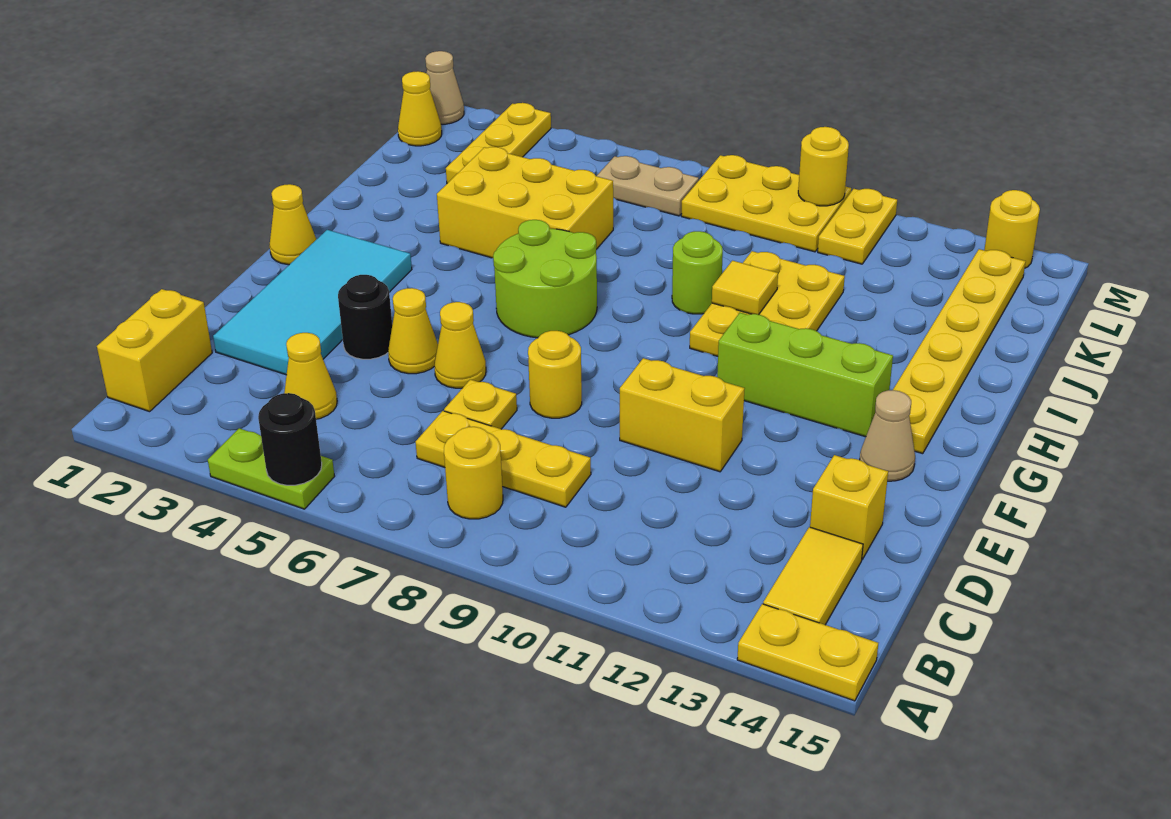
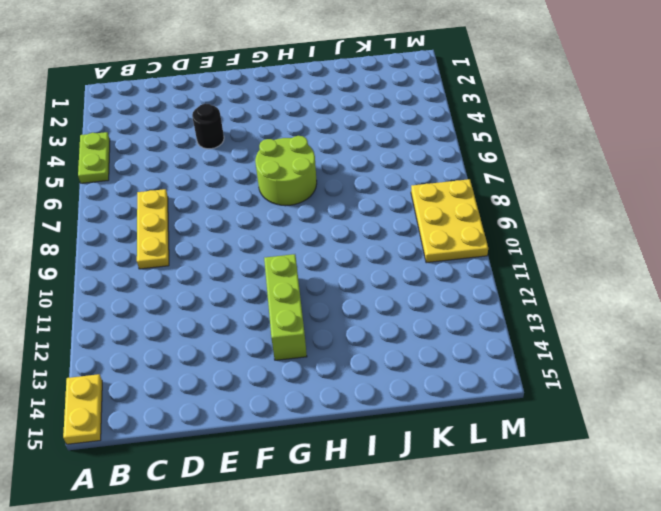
none -> yellow 1x2 brick [97,289,212,412]
none -> yellow 1x1 round brick [444,427,503,519]
none -> yellow 1x2 tile [763,527,863,625]
none -> yellow 1x1 cone [284,333,337,419]

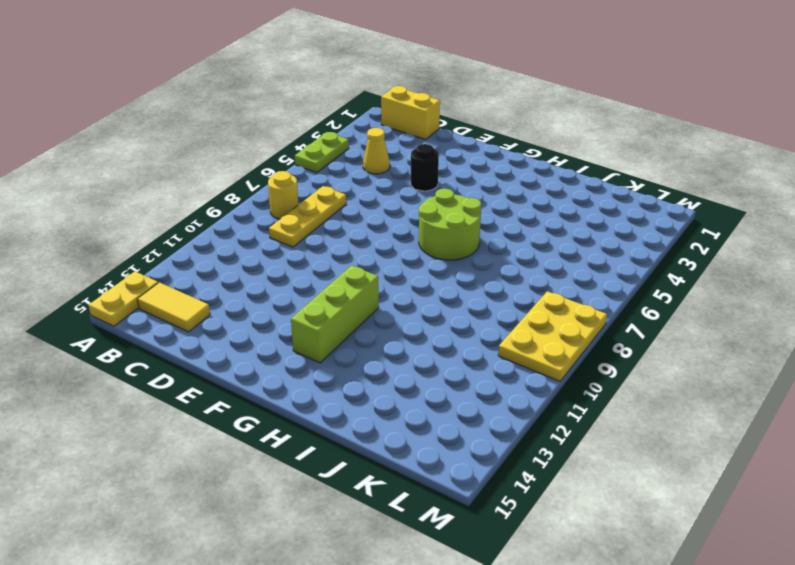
none -> cyan 2x4 tile [213,230,412,375]
none -> yellow 1x1 plate [444,379,517,429]
none -> yellow 1x1 brick [810,455,888,559]
none -> yellow 1x1 cone [388,288,438,374]

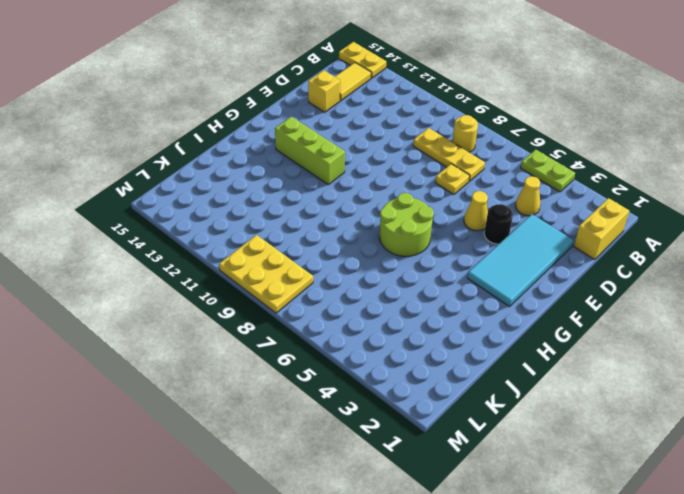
none -> yellow 1x1 cone [434,302,486,388]
none -> yellow 1x1 round brick [528,331,582,418]
none -> yellow 1x2 brick [620,358,745,472]
none -> tan 1x1 cone [860,390,915,481]

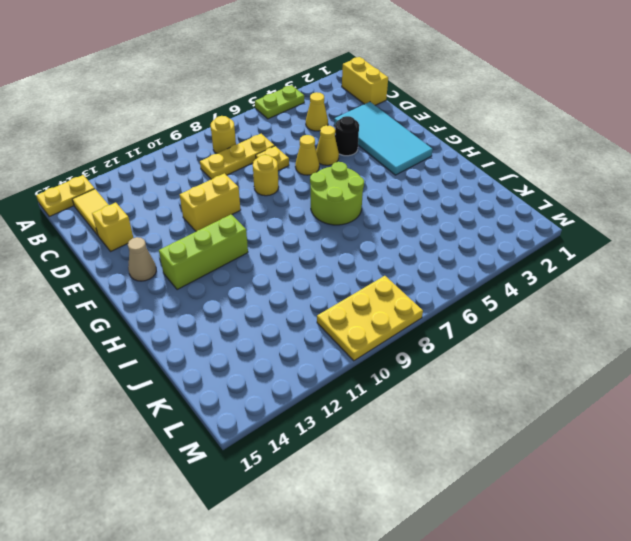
none -> yellow 1x1 cone [269,184,316,265]
none -> yellow 1x6 plate [893,249,1026,454]
none -> yellow 2x3 plate [690,251,845,356]
none -> yellow 2x3 brick [437,147,613,258]

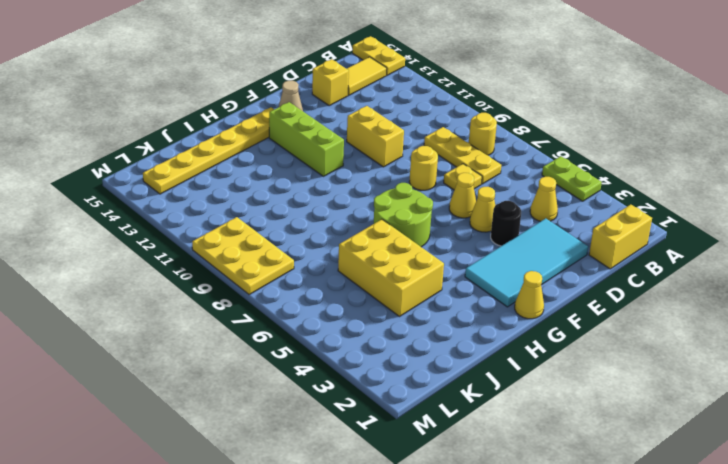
none -> yellow 2x3 plate [690,251,845,356]
none -> lime 1x1 round brick [672,231,723,314]
none -> yellow 1x3 plate [446,103,551,183]
none -> yellow 1x1 cone [398,71,442,146]

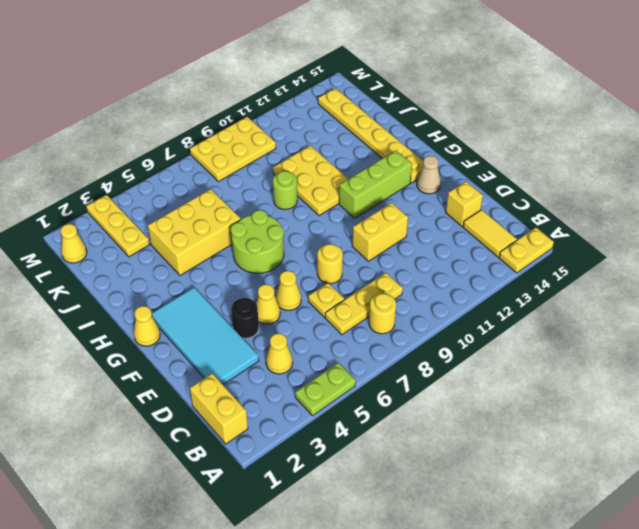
none -> tan 1x2 plate [597,156,699,216]
none -> yellow 1x2 plate [818,189,897,264]
none -> tan 1x1 cone [425,51,464,124]
none -> yellow 1x1 round brick [984,190,1040,268]

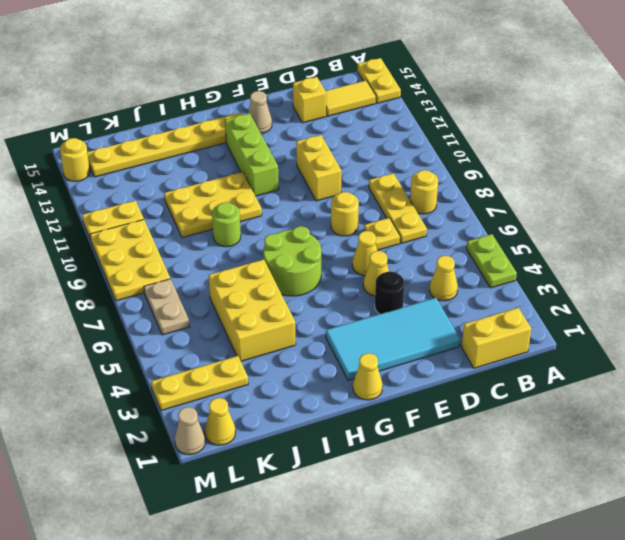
none -> black 1x1 round brick [258,393,322,485]
none -> yellow 1x1 tile [712,261,778,315]
none -> yellow 1x1 round brick [798,127,849,206]

